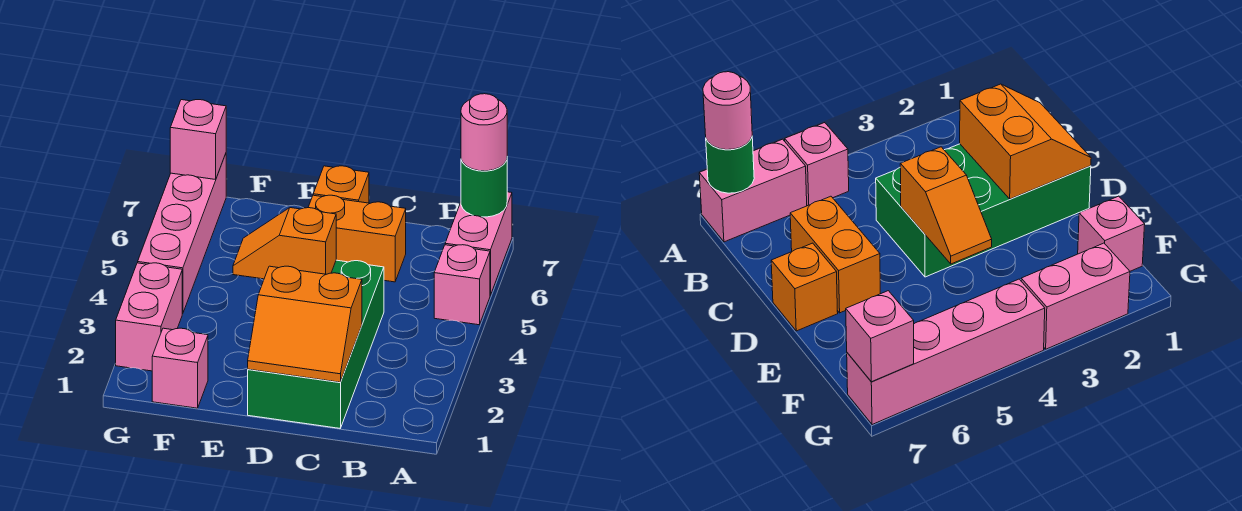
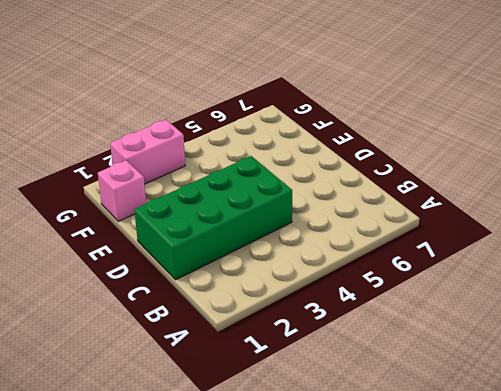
none -> pink 1x1 brick [434,245,490,325]
none -> pink 1x2 brick [445,192,512,295]
none -> orange 1x2 brick [308,195,406,282]

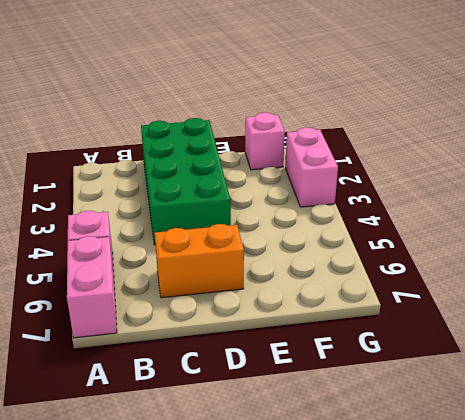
none -> orange 1x1 brick [313,166,369,203]
none -> pink 1x4 brick [138,154,226,314]
none -> green 1x1 round brick [461,160,507,217]

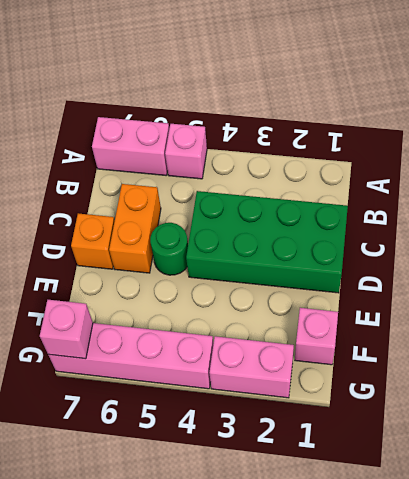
green 1x1 round brick [150,223,188,275] -> green 1x1 round brick moved to [461,160,507,217]
none -> orange 2x2 slope [248,266,362,382]
none -> orange 1x2 slope [233,208,336,279]
none -> pink 1x1 round brick [461,94,507,171]

